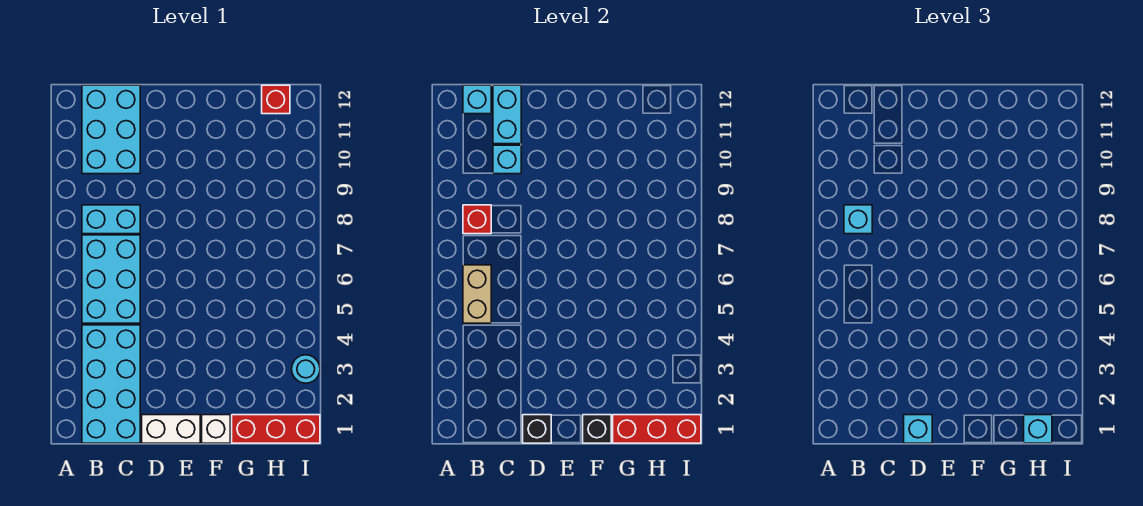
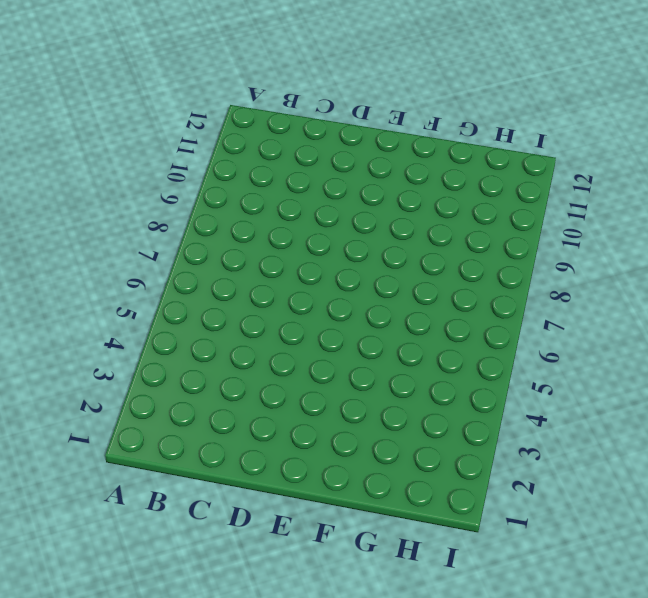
none -> cyan 2x4 brick [82,325,140,443]
none -> cyan 2x3 brick [82,235,140,323]
none -> cyan 1x2 brick [82,205,140,234]

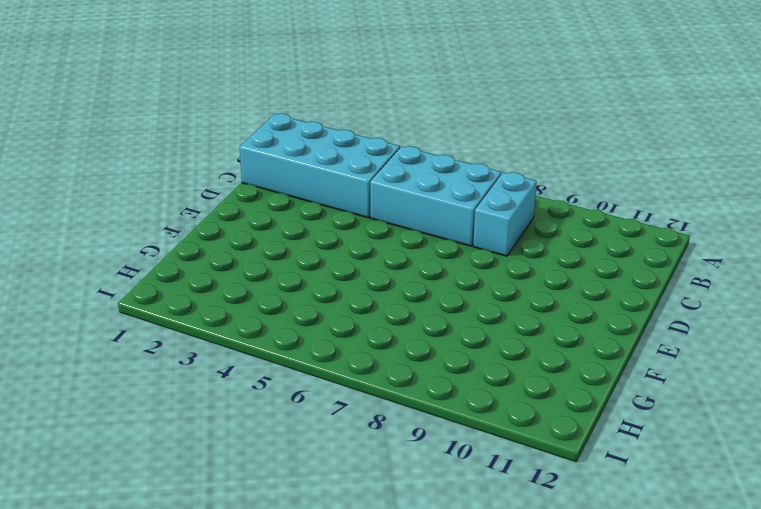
none -> cyan 2x3 brick [82,85,140,174]
none -> white 1x2 brick [142,415,200,443]
none -> white 1x1 brick [202,415,230,443]

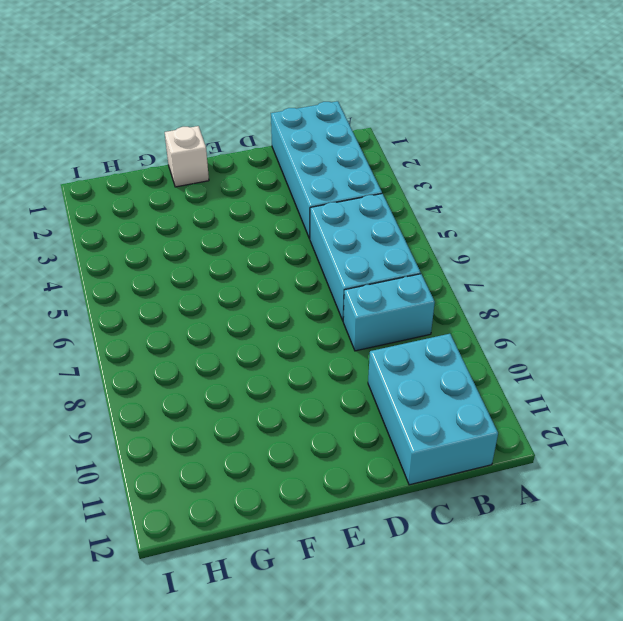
none -> white 1x2 brick [142,415,200,443]
none -> red 1x3 brick [232,415,320,443]
none -> red 1x1 brick [262,85,290,114]

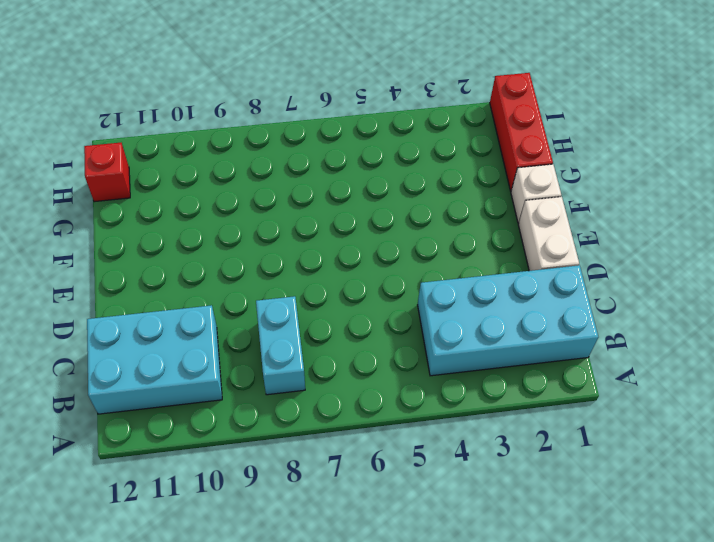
none -> cyan 2x3 brick [82,235,140,323]
none -> cyan 1x1 round brick [292,355,320,383]
none -> tan 1x2 brick [463,265,491,323]

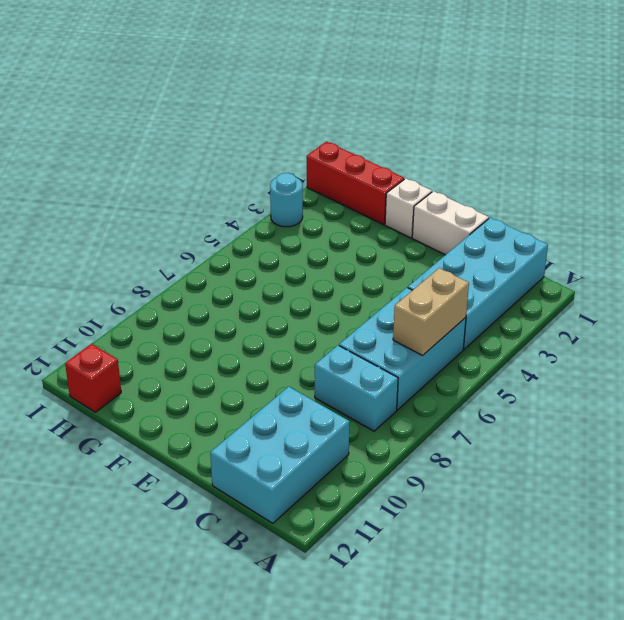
none -> red 1x1 brick [463,205,491,234]
none -> cyan 1x1 brick [463,85,491,114]
none -> cyan 1x1 brick [493,145,521,174]

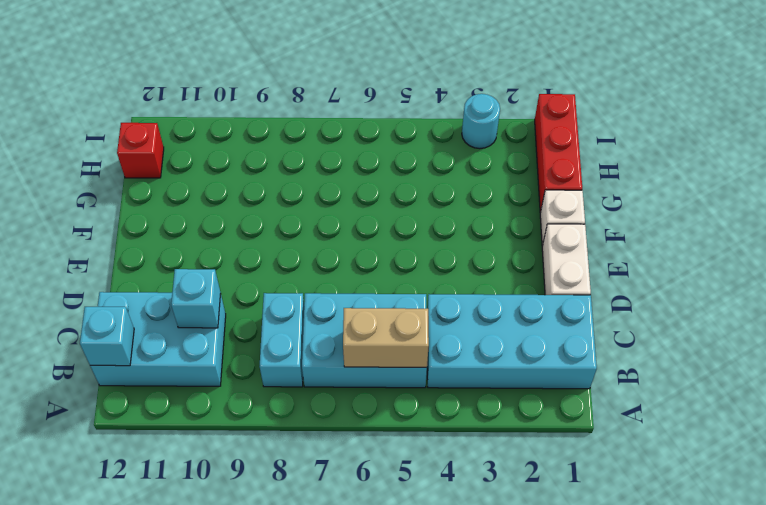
none -> red 1x1 brick [463,205,491,234]
none -> cyan 1x2 brick [493,85,521,144]
none -> black 1x1 brick [523,415,551,443]

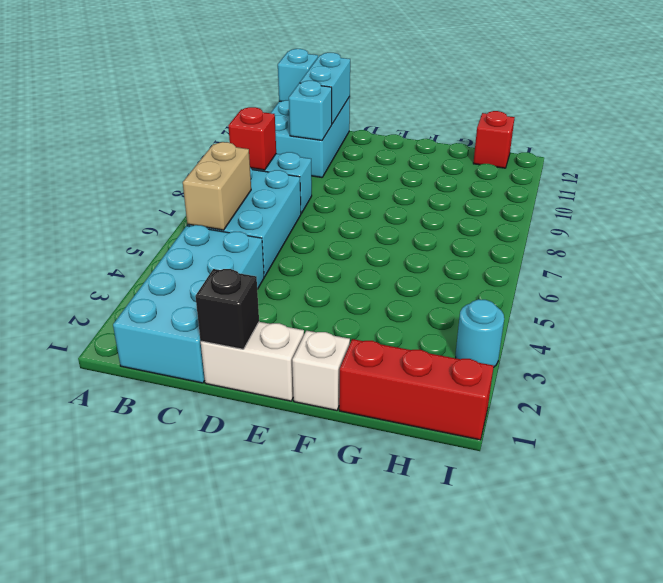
none -> black 1x1 brick [583,415,611,443]
none -> red 1x3 brick [613,415,701,443]
none -> cyan 1x1 brick [844,205,872,234]

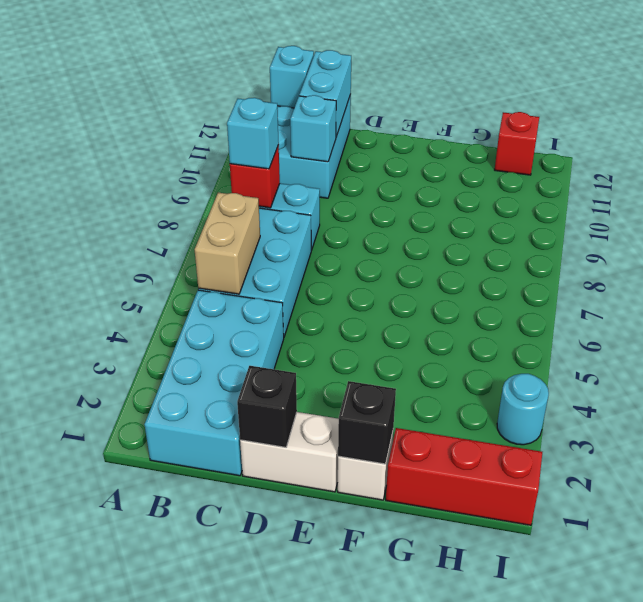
none -> red 1x3 brick [613,415,701,443]
none -> cyan 1x1 brick [904,415,932,443]
none -> cyan 1x1 brick [1024,415,1052,443]

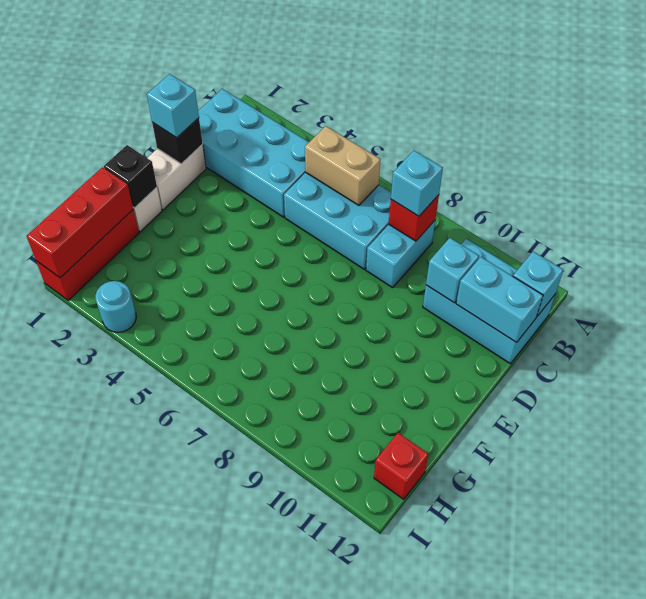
none -> cyan 1x1 brick [1024,415,1052,443]

